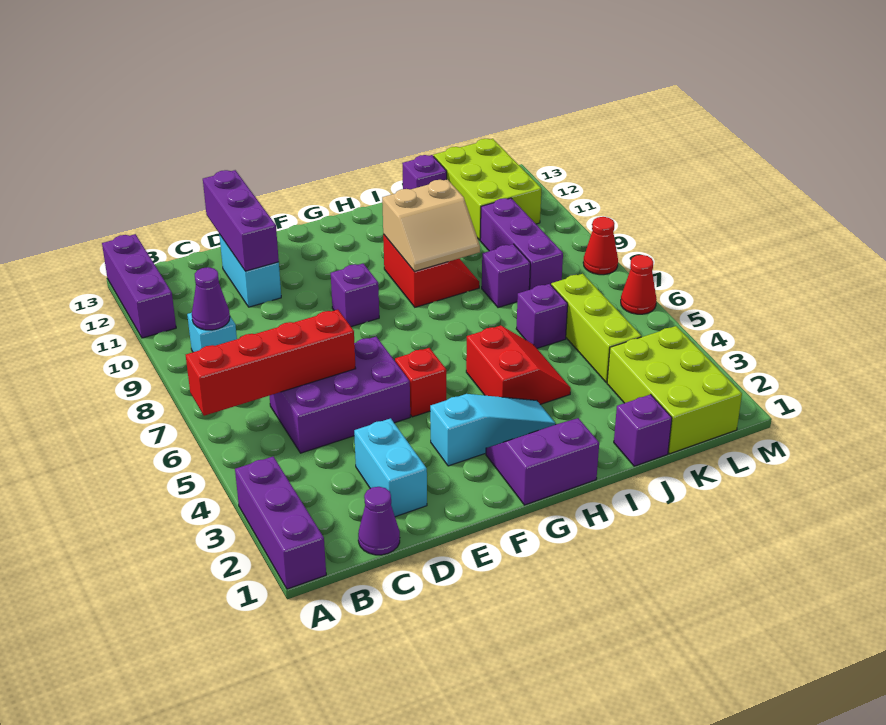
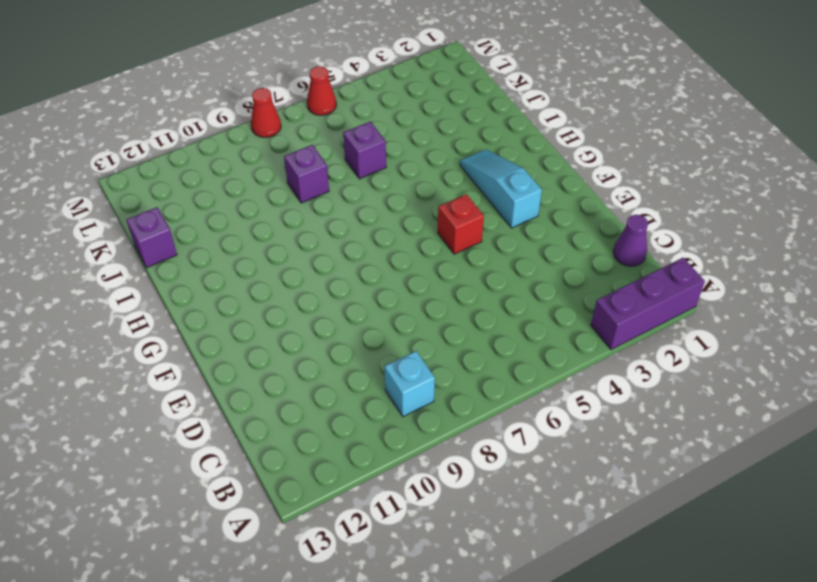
none -> purple 1x3 brick [102,234,176,338]
none -> purple 2x3 brick [270,337,410,453]
none -> cyan 1x2 brick [354,418,427,517]

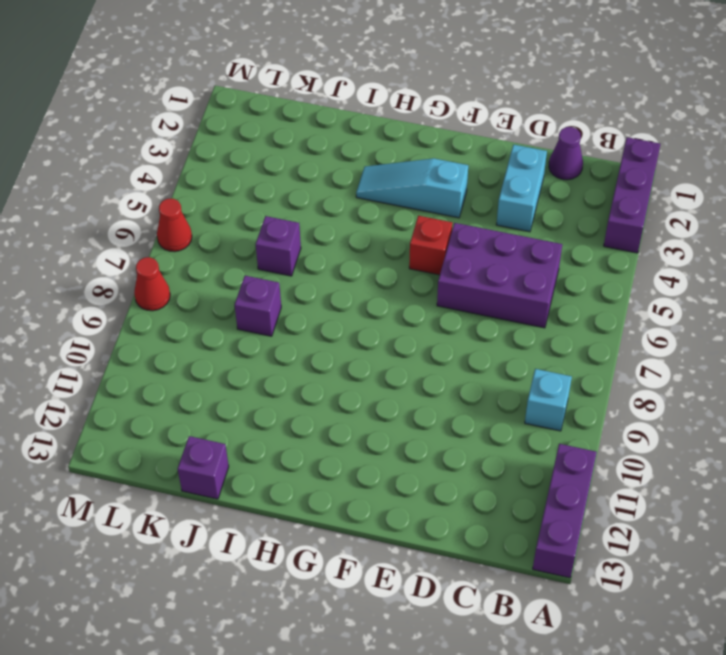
none -> cyan 1x2 brick [219,234,281,307]
none -> purple 1x1 brick [331,264,379,327]
none -> purple 2x2 slope [486,418,599,505]

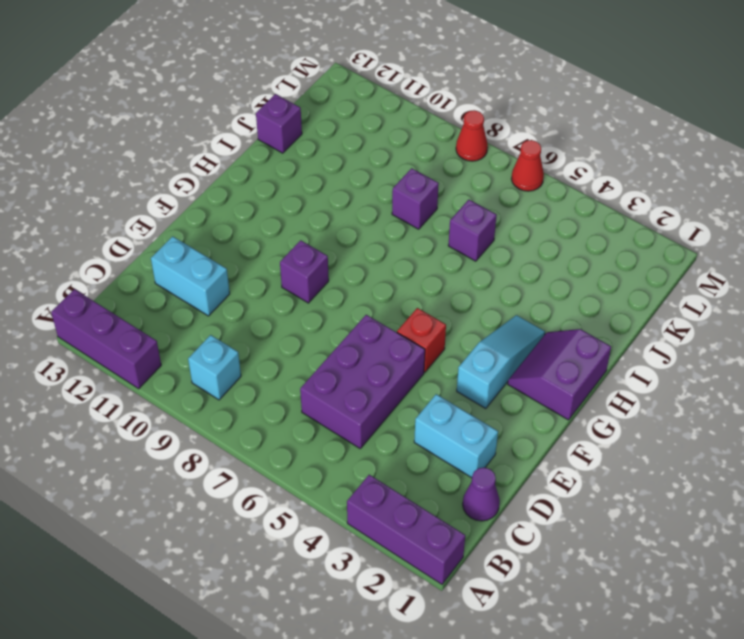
none -> red 2x2 slope [466,325,571,404]
none -> red 2x2 slope [383,234,479,307]
none -> purple 1x1 brick [614,394,672,466]

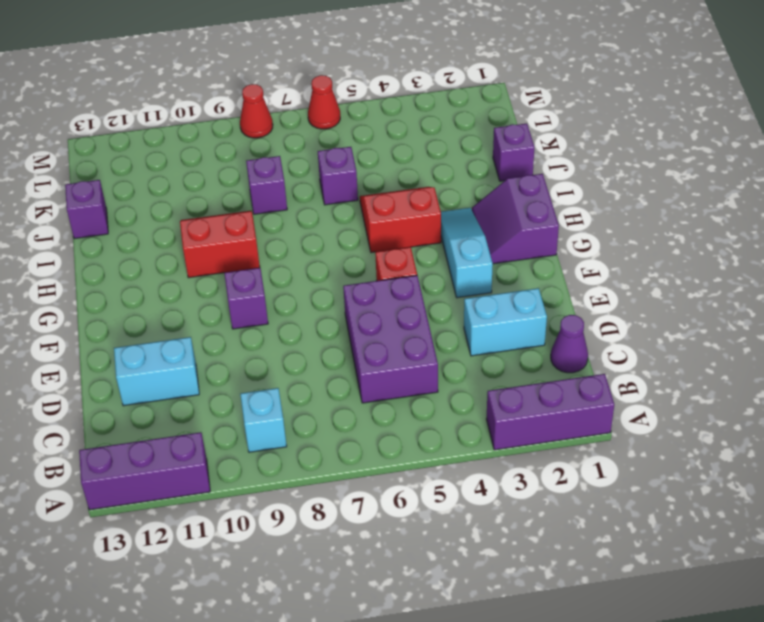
none -> lime 2x3 brick [607,326,742,454]
none -> lime 1x3 brick [551,274,641,383]
none -> purple 1x3 brick [480,198,563,290]

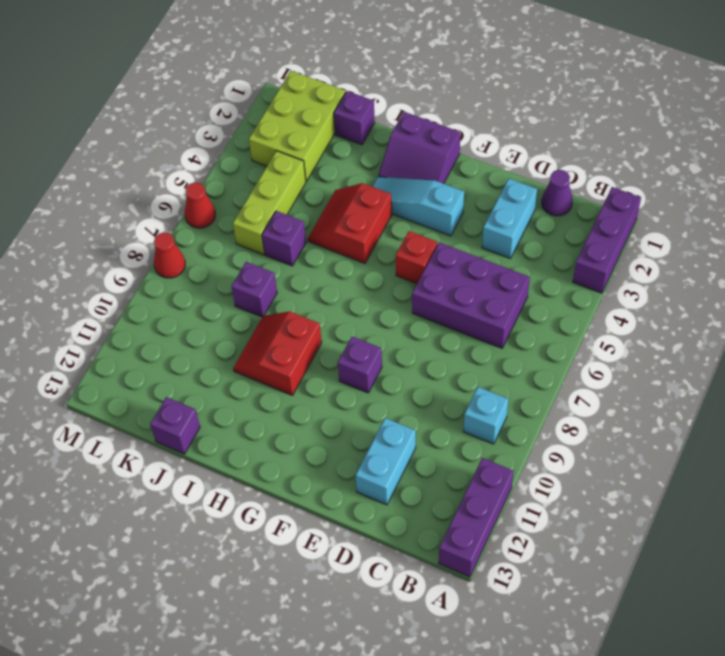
none -> purple 1x3 brick [480,198,563,290]
none -> lime 2x3 brick [434,139,542,240]
none -> red 1x4 brick [186,310,356,416]

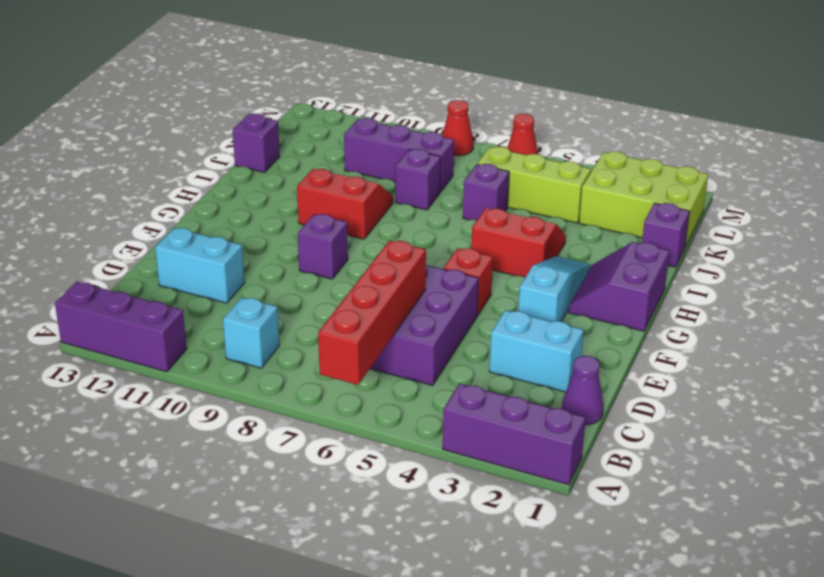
none -> lime 2x3 brick [434,139,542,240]
none -> purple 1x1 cone [192,267,230,330]
none -> purple 1x3 brick [203,170,279,271]

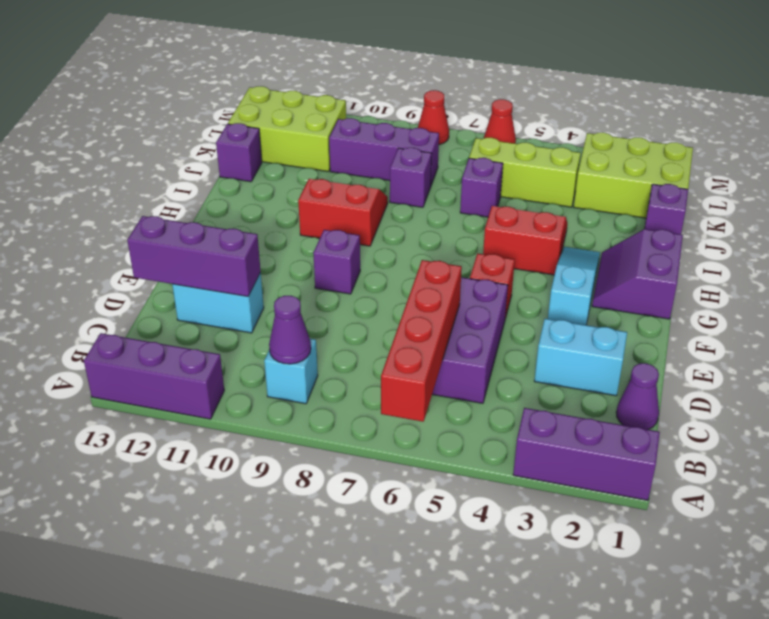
none -> tan 2x2 slope [382,179,480,272]

